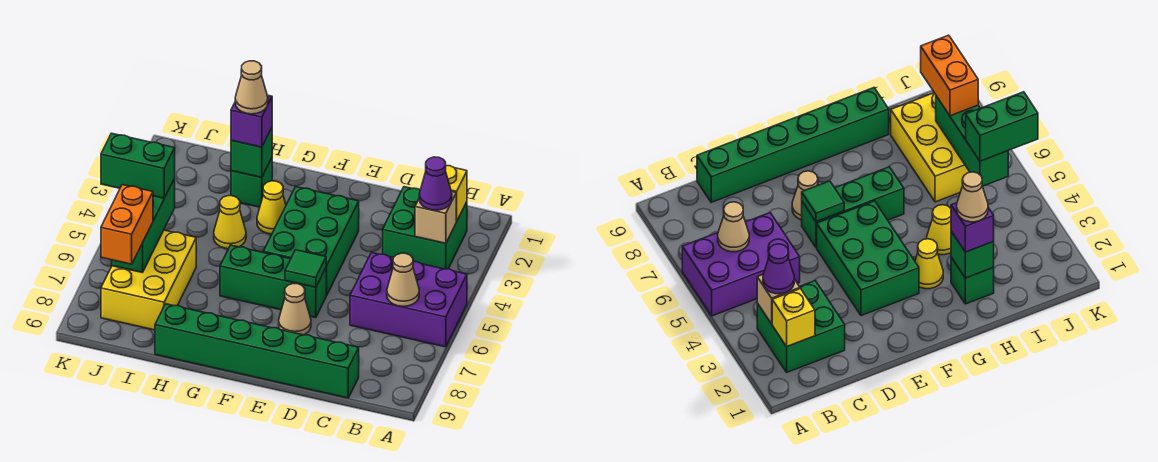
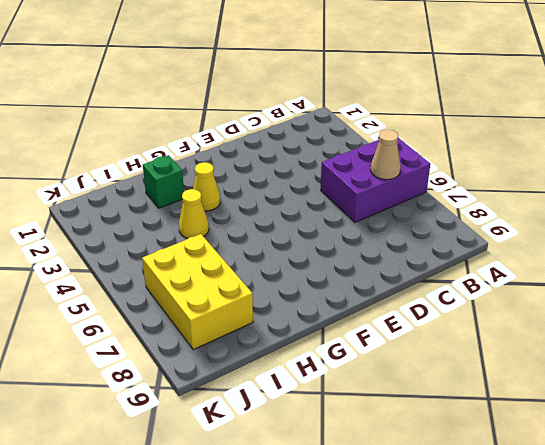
none -> green 2x2 brick [383,187,467,269]
none -> green 1x6 brick [155,304,359,398]
none -> green 2x3 brick [263,187,359,295]

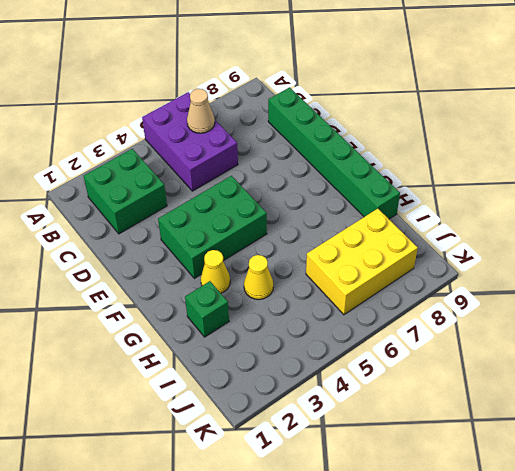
none -> green 1x3 brick [220,245,327,318]
none -> tan 1x1 cone [279,284,311,335]
none -> yellow 1x1 brick [446,166,467,221]

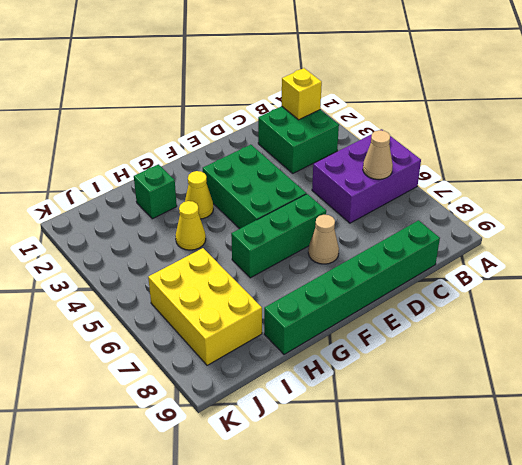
none -> tan 1x1 brick [415,192,456,243]
none -> green 1x1 tile [285,250,326,287]
none -> green 1x1 brick [231,128,272,177]

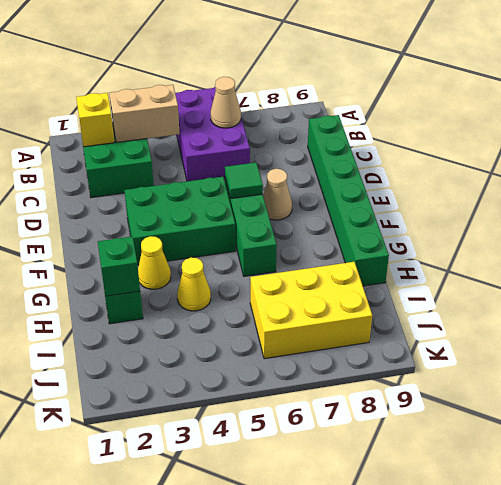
tan 1x2 brick [109,85,180,143] -> tan 1x1 brick [415,192,456,243]
none -> green 1x3 brick [112,179,175,273]
none -> purple 1x1 cone [419,157,452,210]
none -> purple 1x1 brick [231,95,272,147]

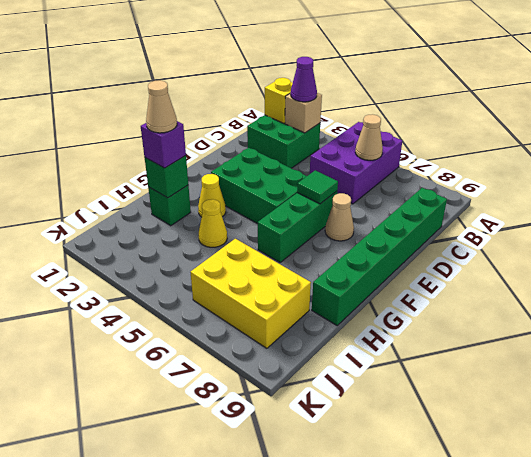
none -> green 1x3 brick [112,179,175,273]
none -> green 1x2 brick [101,133,175,198]
none -> orange 1x2 brick [101,185,153,264]

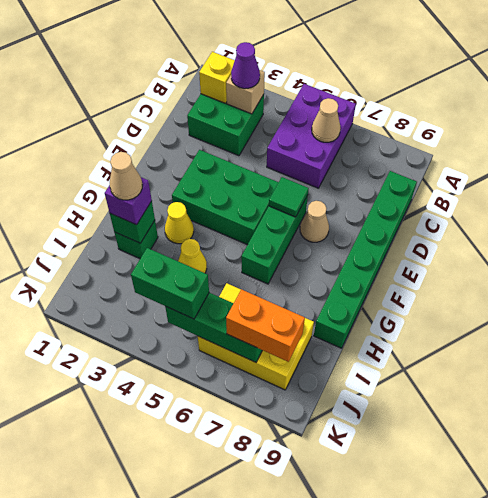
green 1x2 brick [131,248,209,319] -> green 1x2 brick turned to [101,133,175,198]

